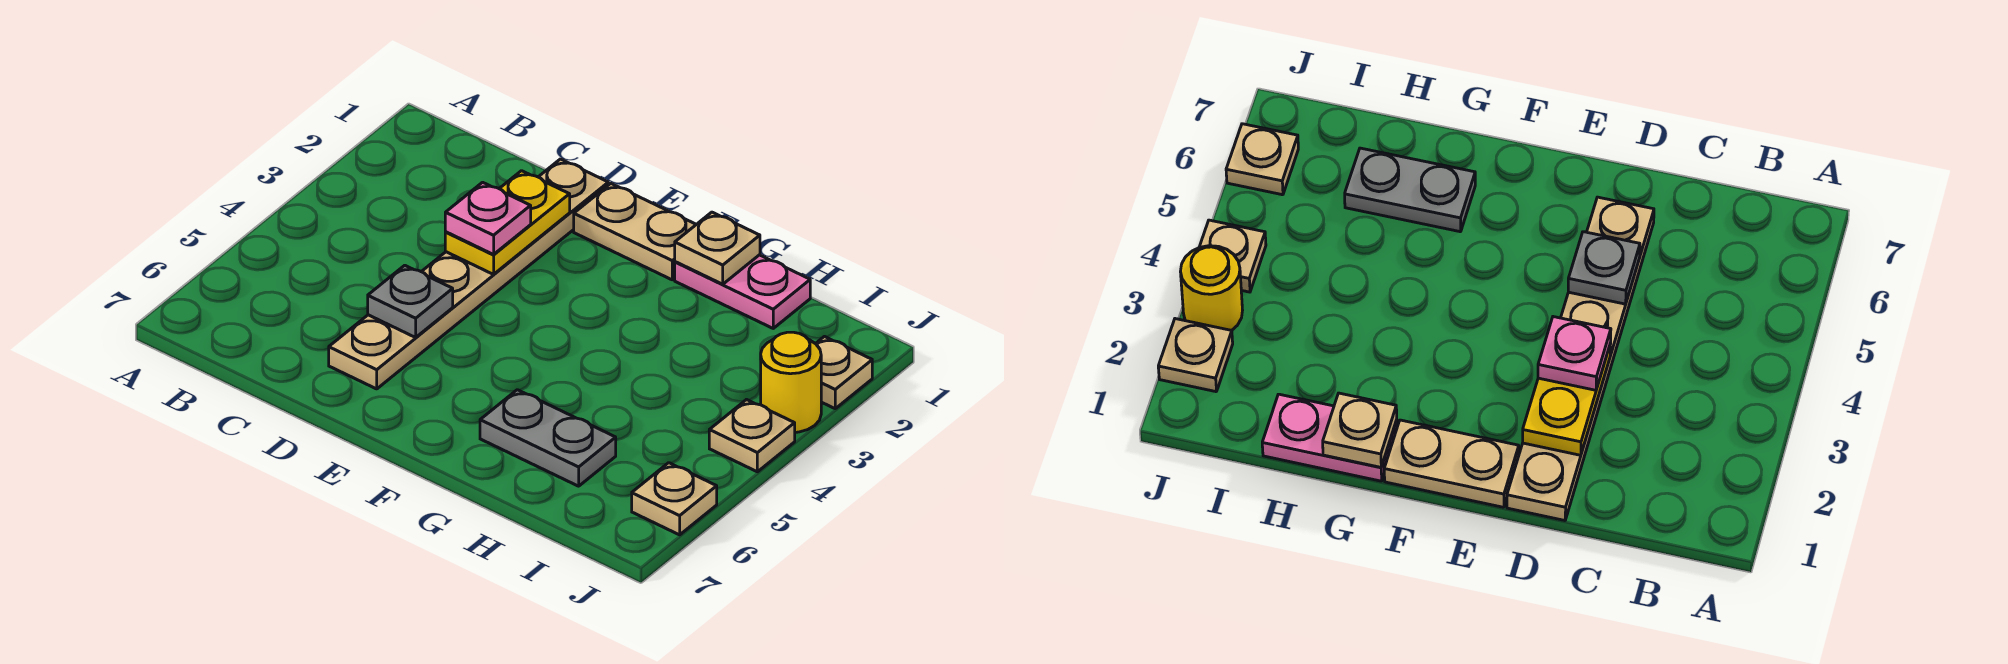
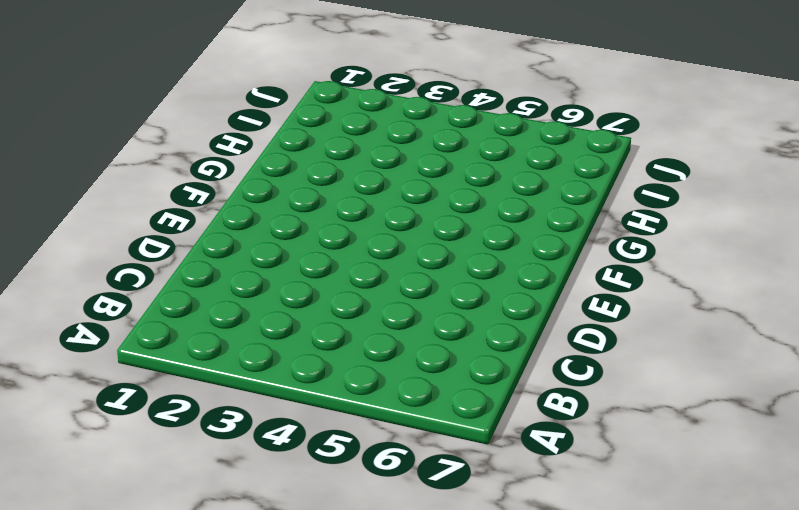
none -> tan 1x6 plate [329,159,608,389]
none -> tan 1x2 plate [574,184,696,280]
none -> pink 1x2 plate [675,255,810,328]

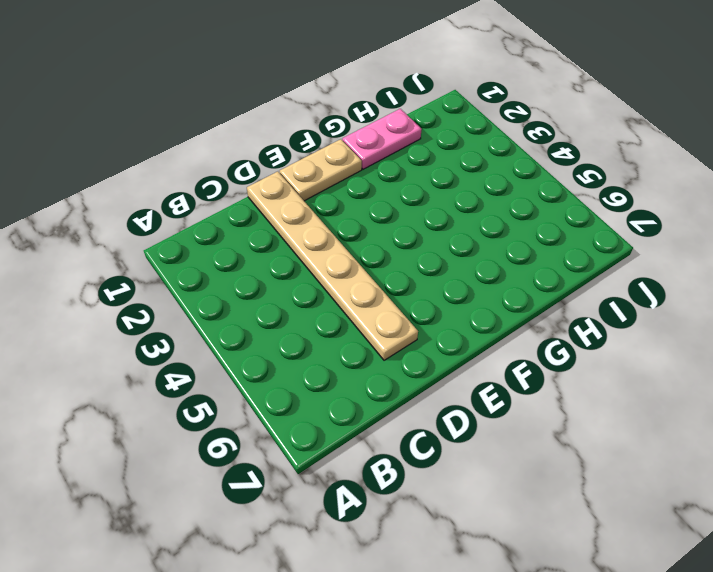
none -> grey 1x2 plate [480,390,616,486]
none -> tan 1x1 plate [816,337,872,408]
none -> yellow 1x1 round brick [761,332,821,432]

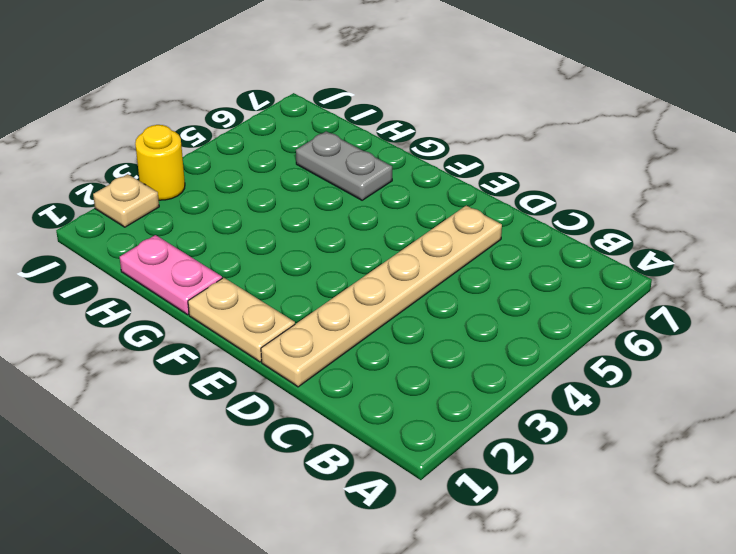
none -> tan 1x1 plate [709,400,795,472]
none -> tan 1x1 plate [632,463,717,535]
none -> yellow 1x2 plate [445,171,570,274]

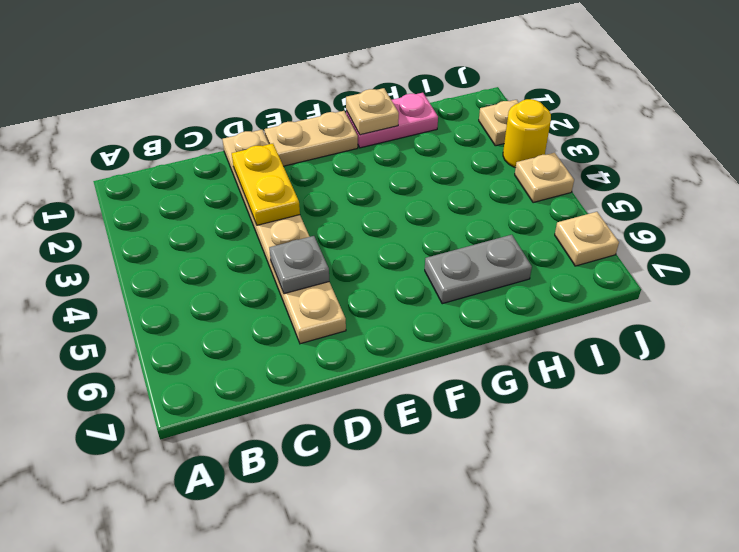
none -> pink 1x1 plate [445,182,531,255]

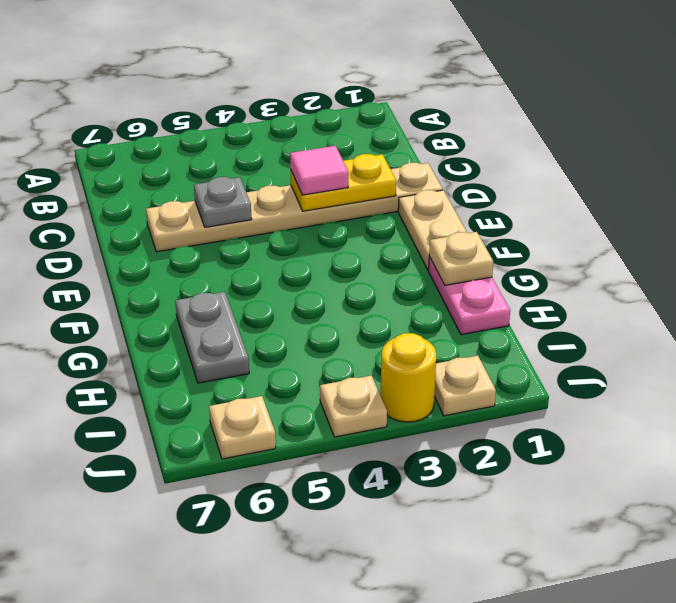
pink 1x1 tile [290,146,349,195] -> pink 1x1 plate [445,182,531,255]

